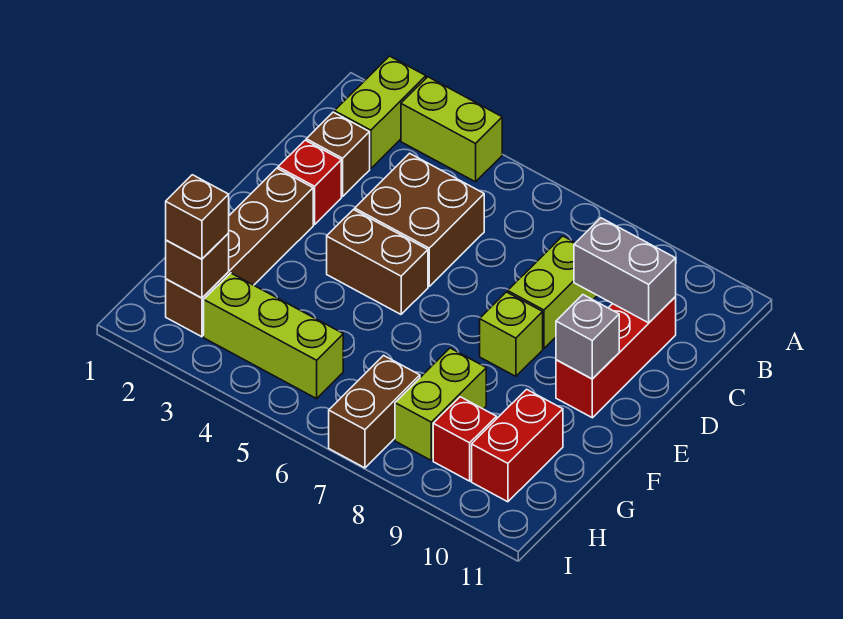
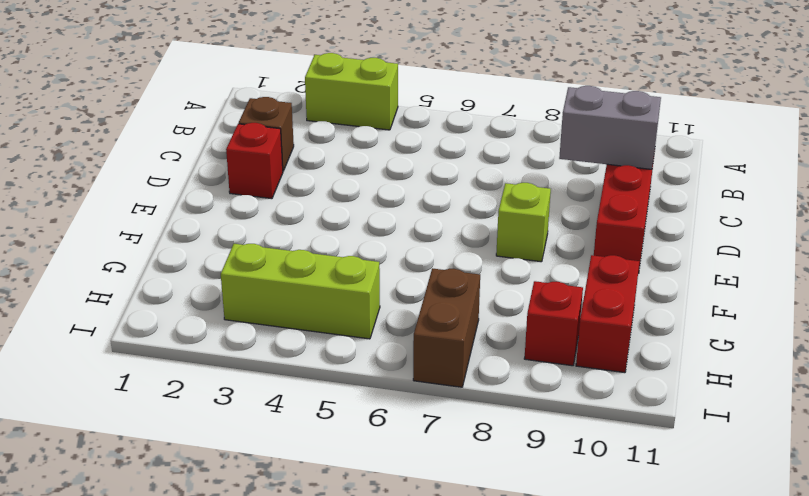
none -> lime 1x2 brick [334,56,426,169]
none -> brown 2x2 brick [355,153,484,286]
none -> lime 1x2 brick [508,236,597,348]

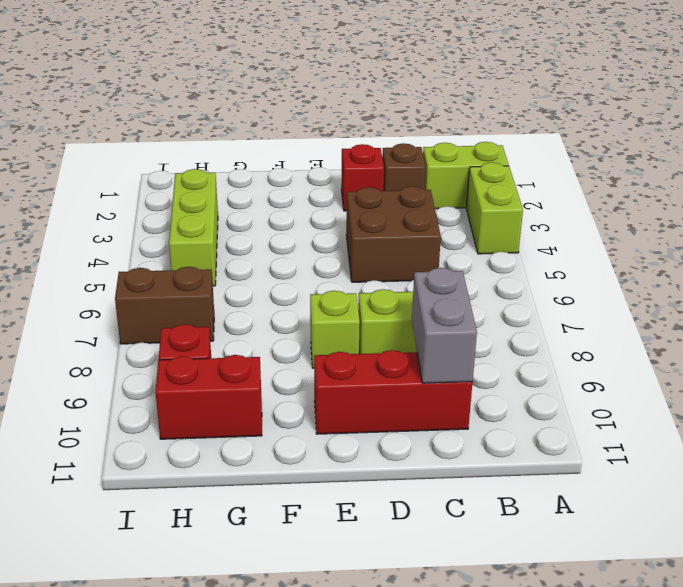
none -> brown 1x4 brick [166,168,313,337]
none -> brown 1x2 brick [327,210,428,314]
none -> lime 1x2 brick [395,348,486,460]

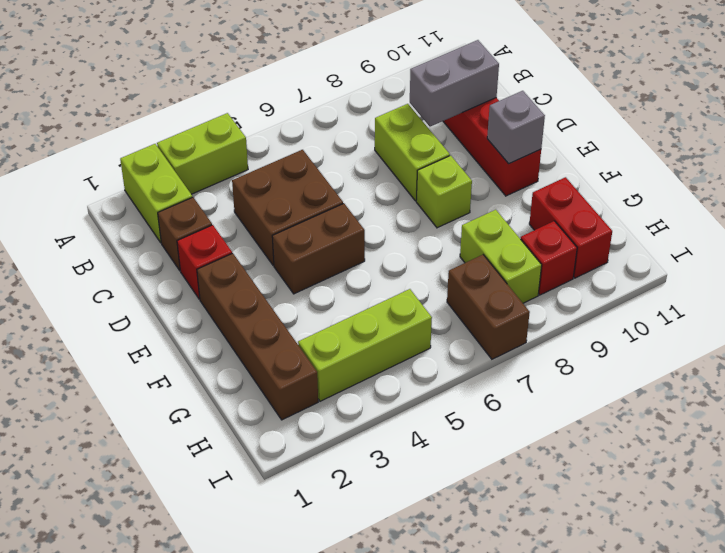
none -> brown 1x1 brick [166,233,229,298]
none -> brown 1x1 brick [166,175,229,259]

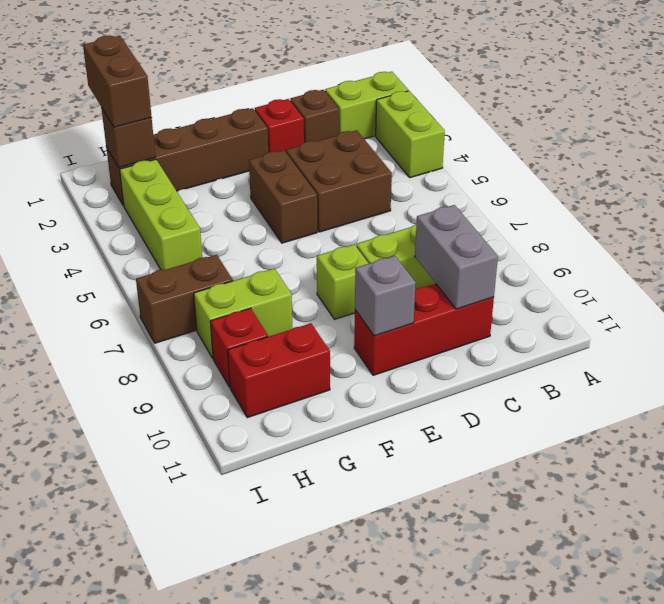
brown 1x2 brick [83,35,152,127] -> brown 1x1 brick [166,175,229,259]

